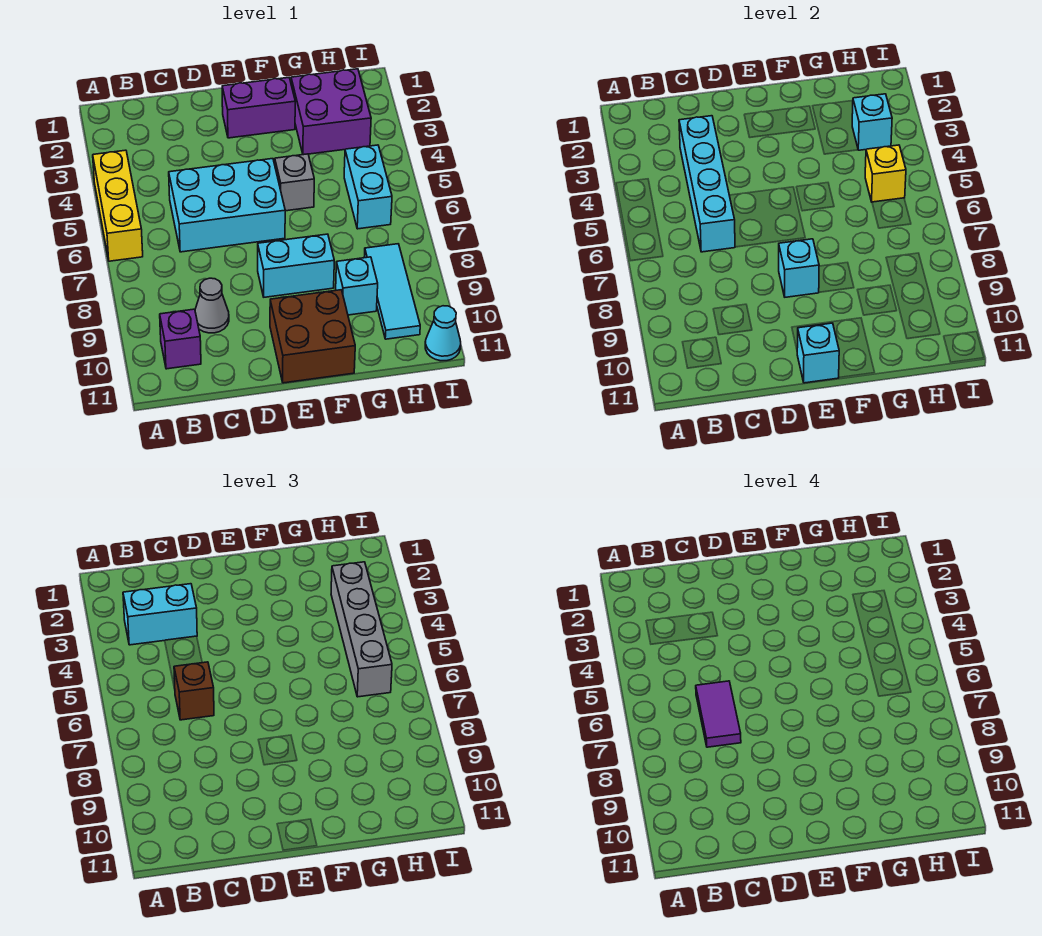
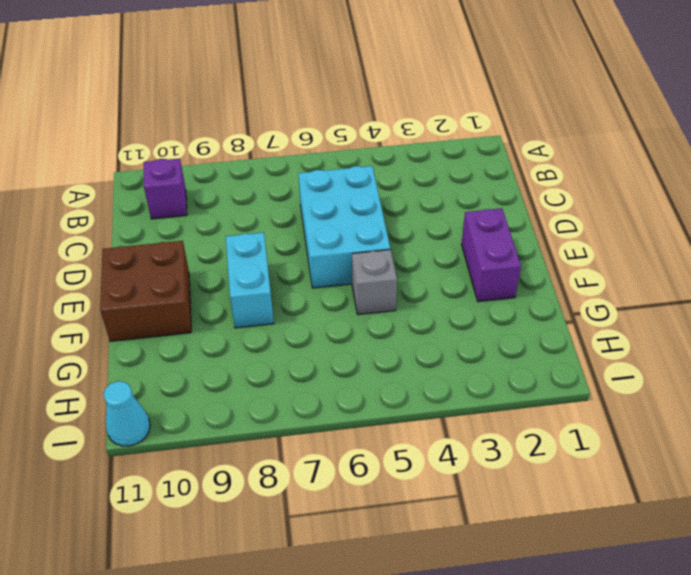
none -> yellow 1x3 brick [93,150,143,261]
none -> grey 1x1 cone [195,278,229,333]
none -> purple 2x2 brick [291,69,371,155]

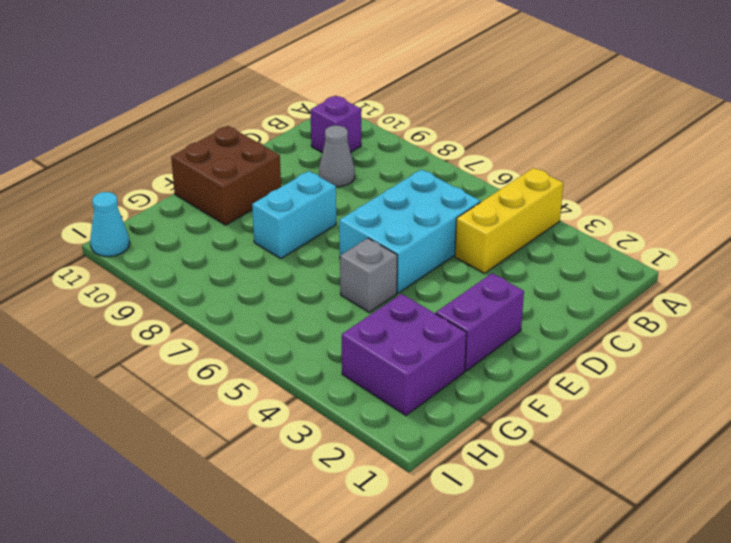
yellow 1x3 brick [455,168,563,273] -> yellow 1x3 brick turned to [93,150,143,261]
none -> cyan 1x1 brick [336,257,378,315]
none -> cyan 1x2 brick [344,145,392,229]
none -> cyan 1x3 tile [364,244,420,339]

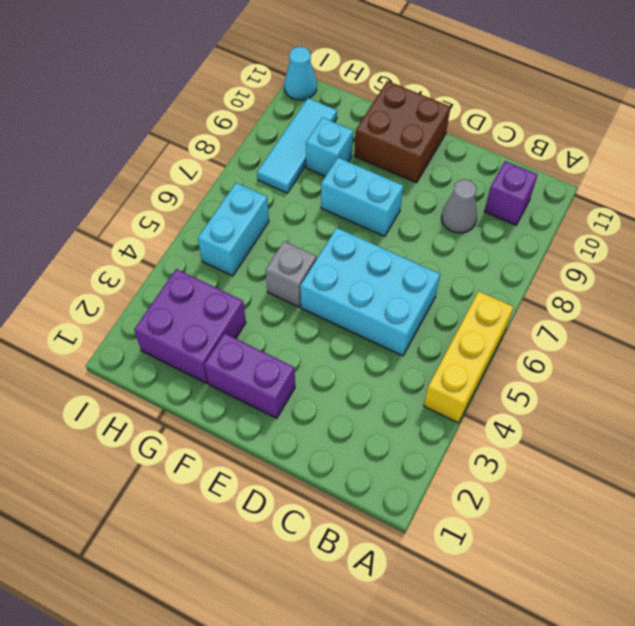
none -> cyan 1x4 brick [679,116,735,252]
none -> cyan 1x1 brick [779,239,819,297]
none -> cyan 1x1 brick [797,323,839,383]

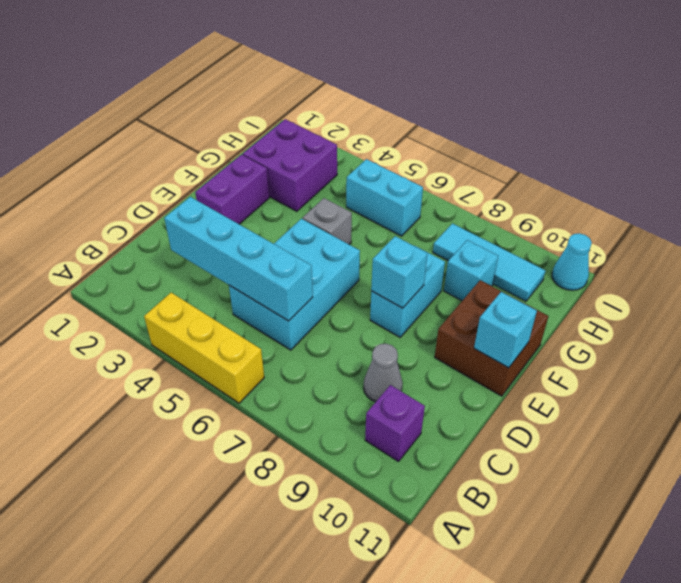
none -> cyan 1x1 brick [852,94,892,150]
none -> yellow 1x1 brick [865,145,906,202]
none -> cyan 1x2 brick [123,584,197,645]

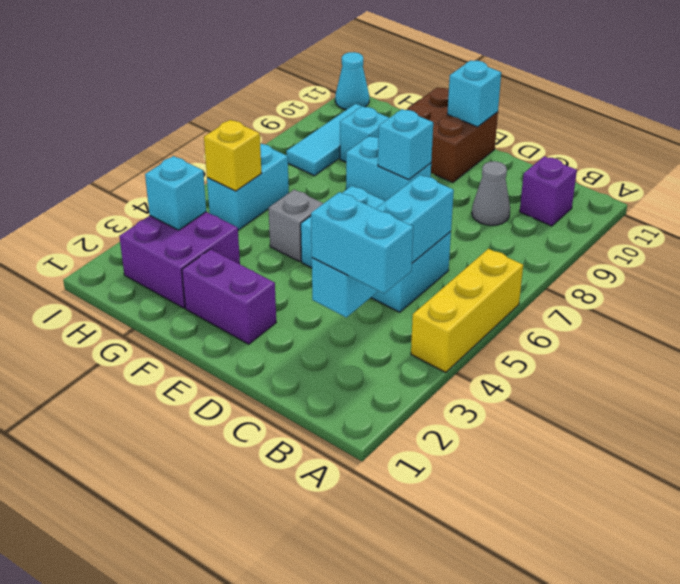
none -> brown 1x1 brick [174,662,214,720]
none -> grey 1x4 brick [331,562,392,697]
none -> purple 1x2 tile [696,681,741,747]

